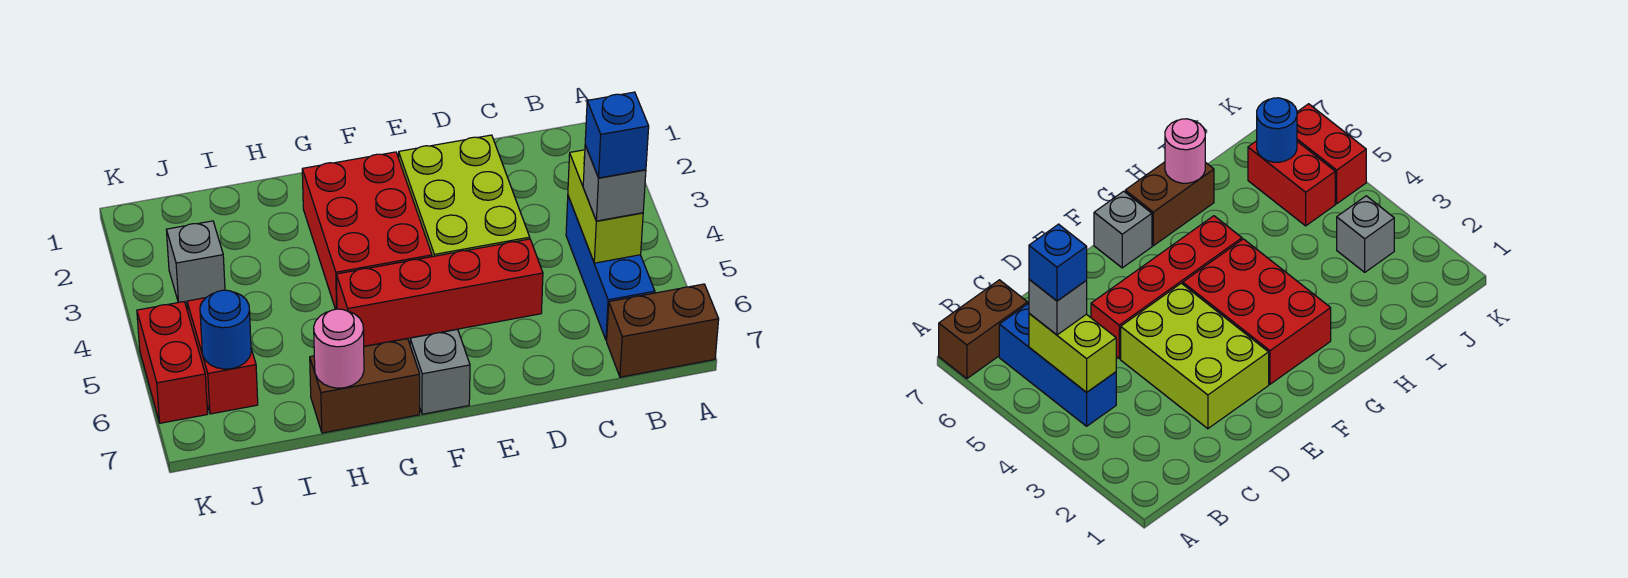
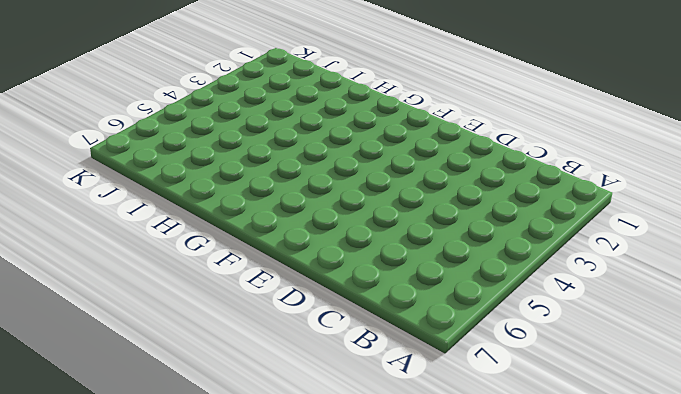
none -> brown 1x2 brick [607,284,719,377]
none -> blue 1x3 brick [566,196,655,340]
none -> lime 2x3 brick [399,135,530,257]

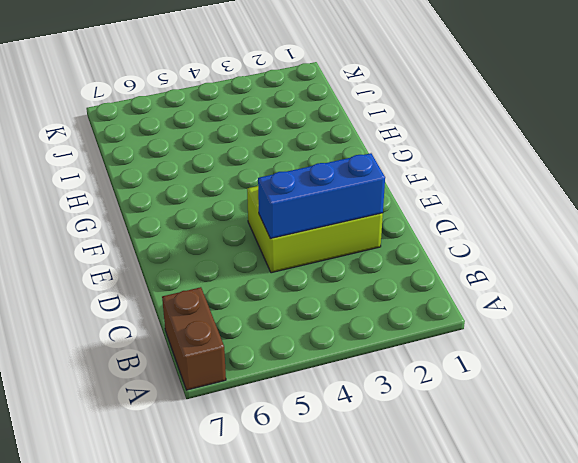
blue 1x3 brick [258,153,385,239] -> blue 1x3 brick moved to [566,196,655,340]
none -> red 1x4 brick [336,239,543,346]
none -> red 2x3 brick [302,152,432,309]
none -> grey 1x1 brick [410,329,470,414]

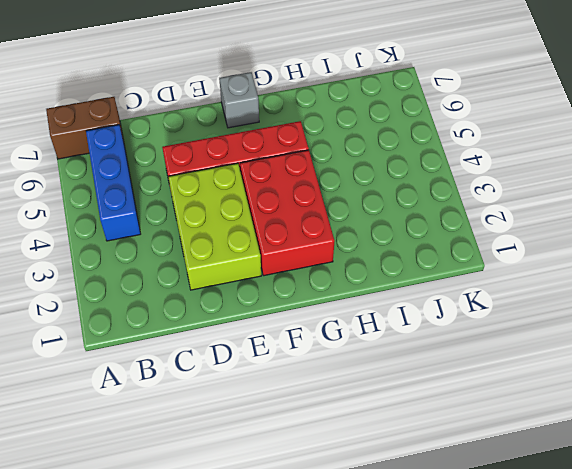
none -> brown 1x2 brick [310,339,420,433]
none -> grey 1x1 brick [166,221,225,303]
none -> red 1x2 brick [187,298,258,414]

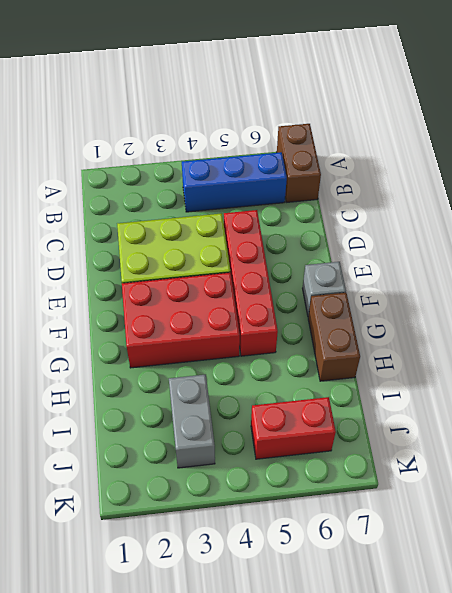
grey 1x2 brick [169,375,215,468] -> grey 1x1 brick [166,221,225,303]
none -> red 1x2 brick [137,302,208,423]
none -> lime 1x2 brick [568,150,643,263]
none -> pink 1x1 round brick [314,309,364,388]

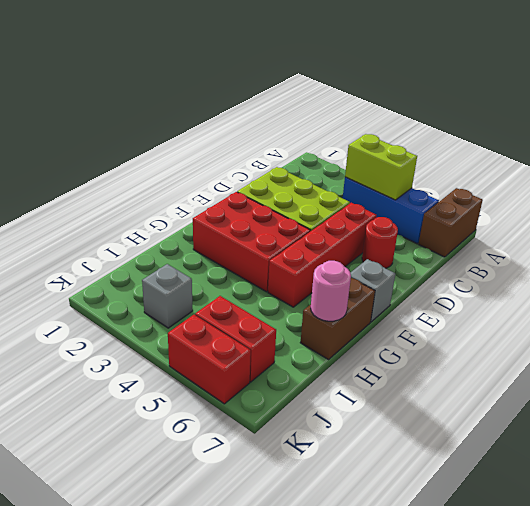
red 1x1 round brick [362,217,398,268] -> none
none -> blue 1x1 round brick [200,290,251,369]
none -> grey 1x1 brick [583,145,646,221]
none -> blue 1x1 brick [585,92,649,178]

